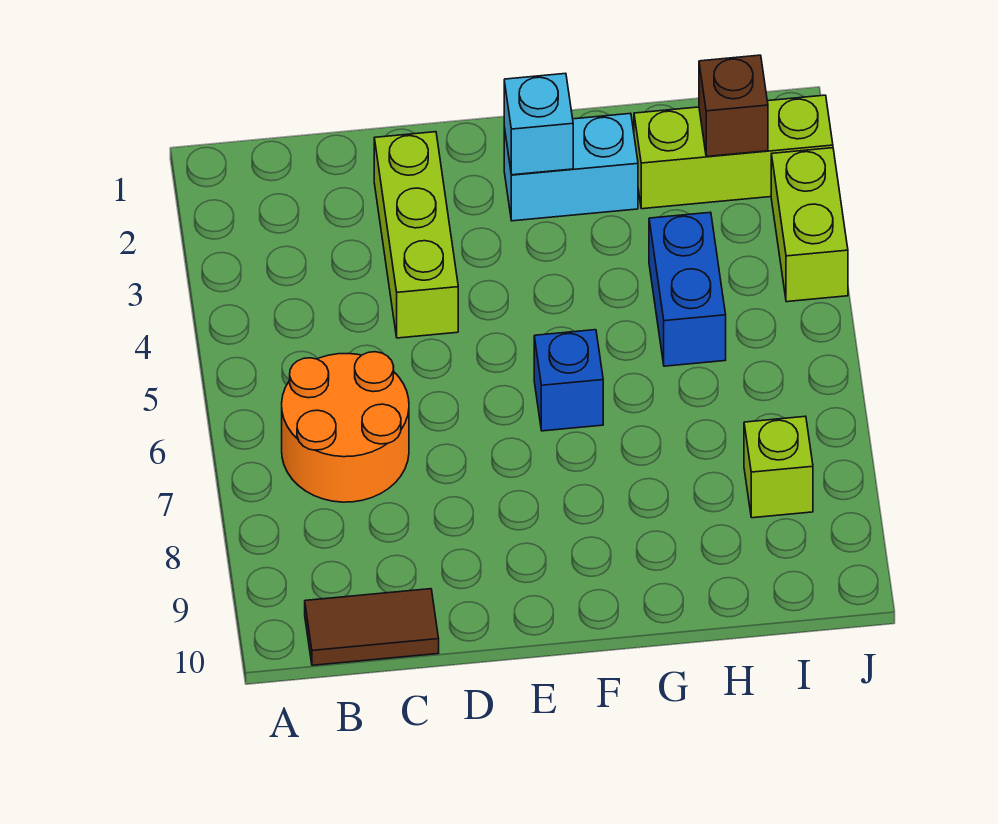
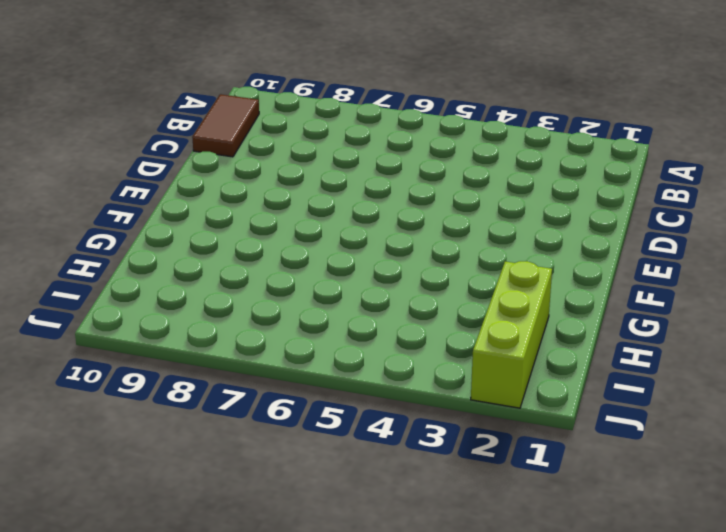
none -> orange 2x2 round brick [282,352,409,502]
none -> lime 1x3 brick [374,132,458,338]

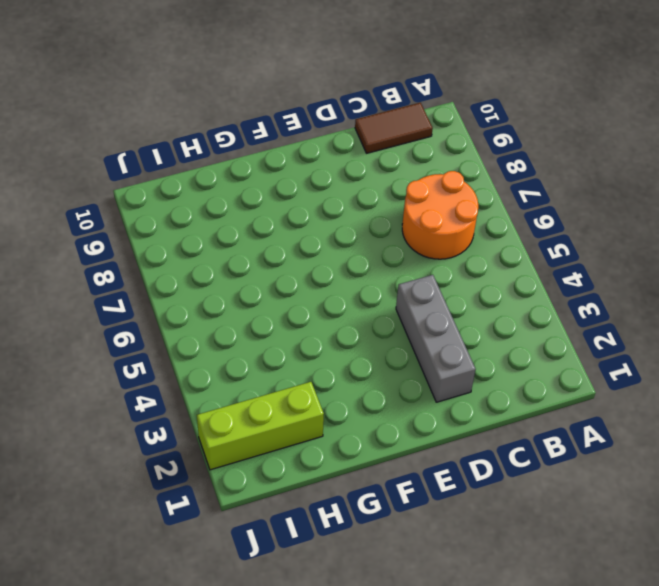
grey 1x3 brick [396,275,476,402] -> lime 1x3 brick [374,132,458,338]
none -> cyan 1x2 brick [504,113,638,221]
none -> blue 1x1 brick [534,330,603,431]

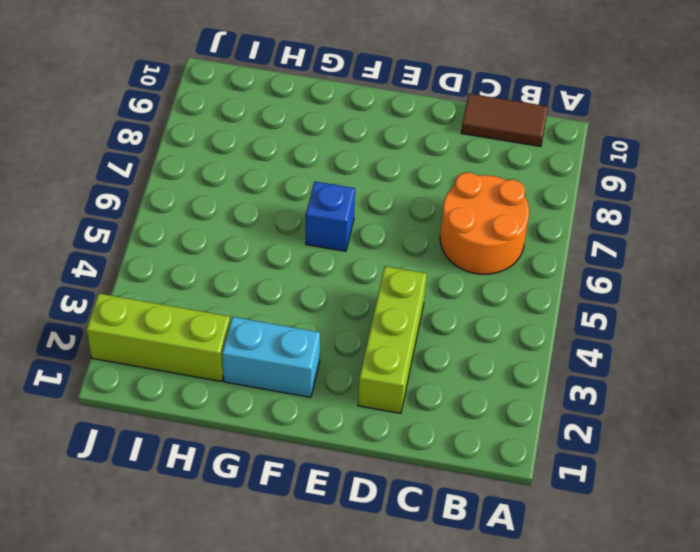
none -> blue 1x2 brick [649,212,726,366]
none -> lime 1x1 brick [744,416,813,518]

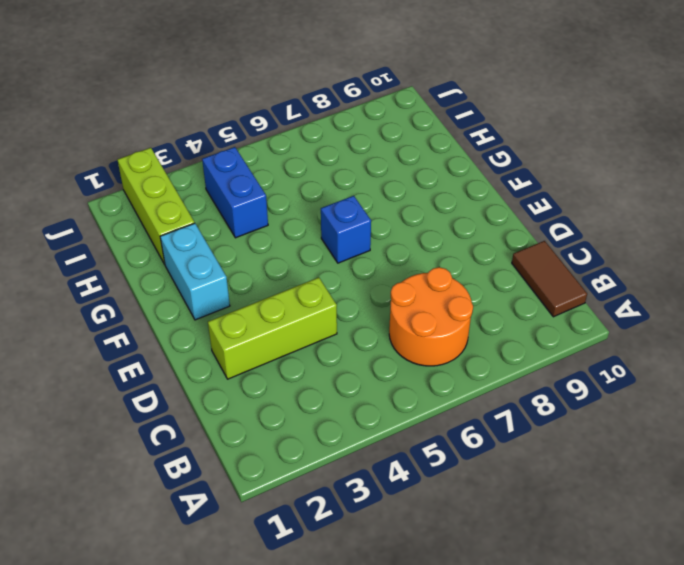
blue 1x2 brick [202,147,268,238] -> blue 1x2 brick turned to [649,212,726,366]
none -> lime 1x1 brick [744,416,813,518]
none -> lime 1x2 brick [771,148,848,302]

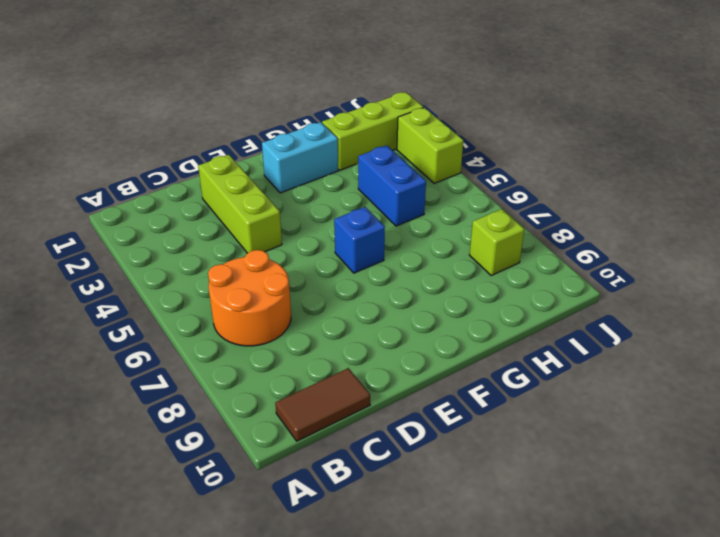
none -> cyan 1x1 brick [504,73,573,175]
none -> brown 1x1 brick [699,55,768,157]

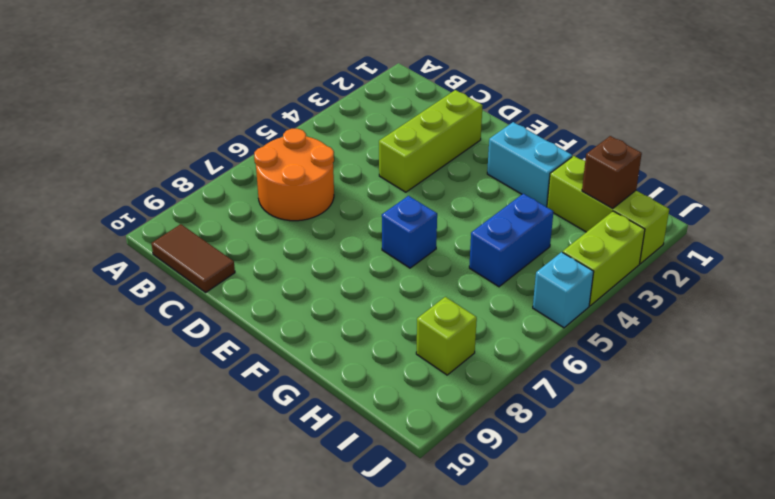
cyan 1x1 brick [533,252,594,328] -> cyan 1x1 brick moved to [504,73,573,175]

